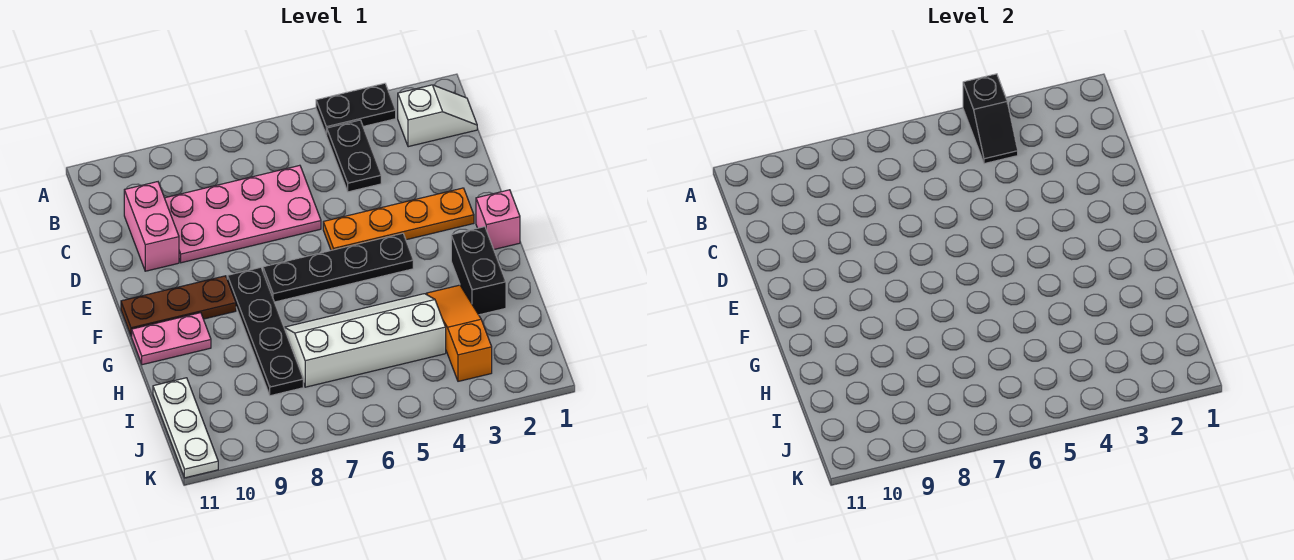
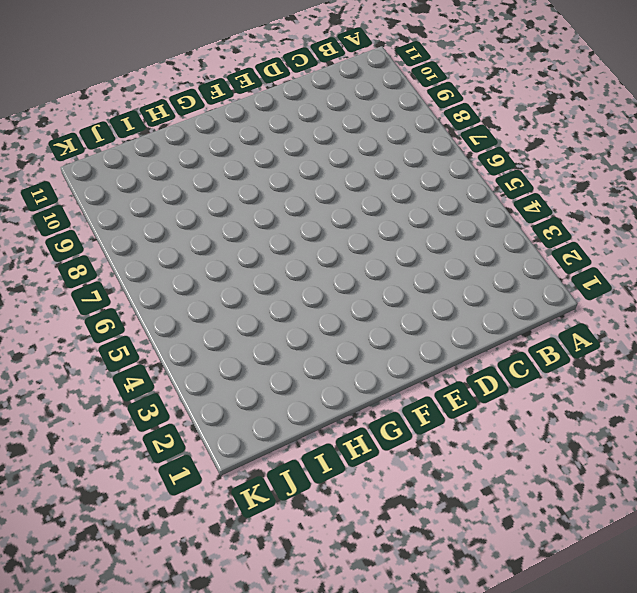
none -> black 1x2 plate [316,83,396,135]
none -> white 1x2 slope [398,85,477,147]
none -> black 1x2 plate [327,120,381,192]

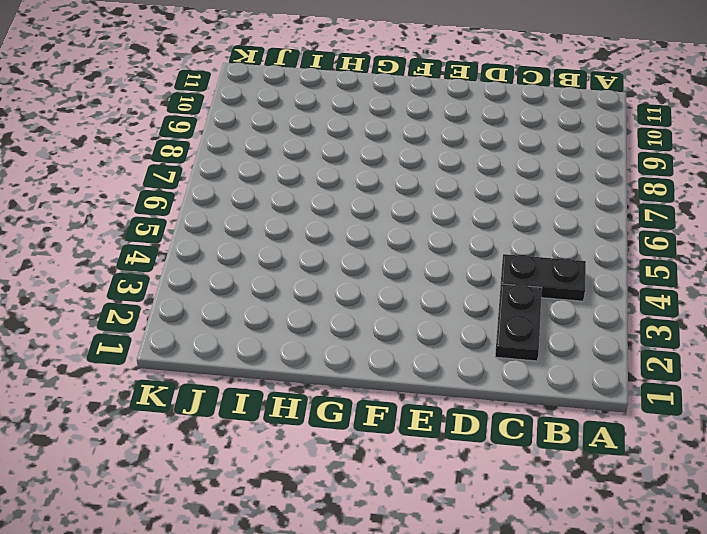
black 1x2 plate [495,284,542,361] -> black 1x2 plate moved to [316,83,396,135]
none -> white 1x2 slope [398,85,477,147]
none -> pink 2x4 plate [165,165,321,263]
none -> pink 1x2 brick [124,182,179,271]

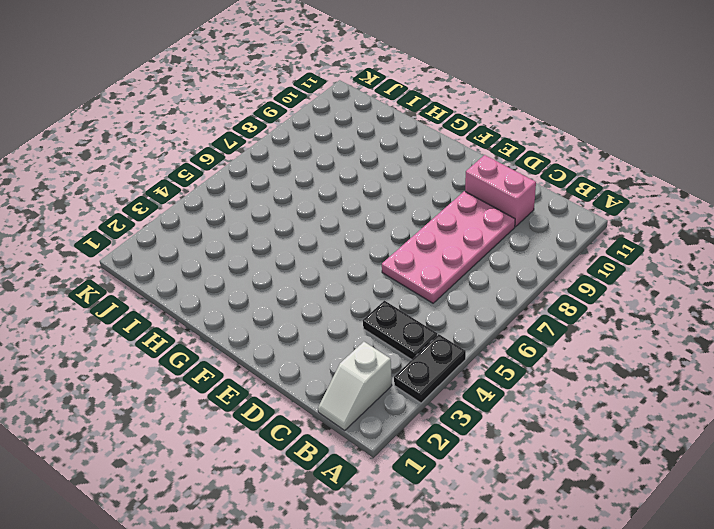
none -> orange 1x4 plate [323,188,474,250]
none -> pink 1x1 brick [476,190,520,249]
none -> black 1x4 plate [263,233,413,302]

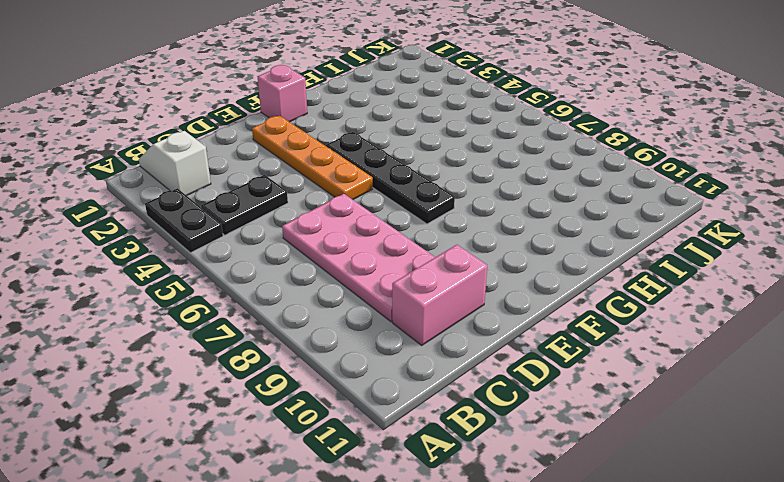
none -> black 1x4 plate [227,267,303,396]
none -> brown 1x3 plate [121,276,236,336]
none -> black 1x2 brick [451,227,506,315]

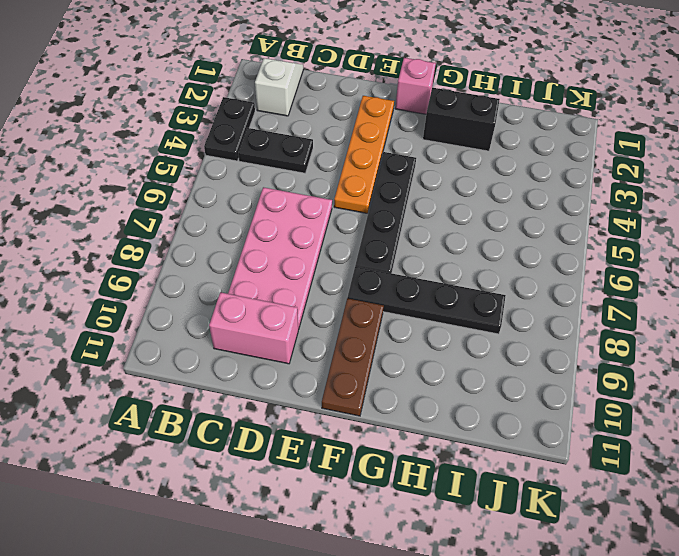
none -> pink 1x2 plate [132,313,211,365]
none -> orange 1x3 slope [426,285,492,381]
none -> white 2x4 slope [284,294,446,387]

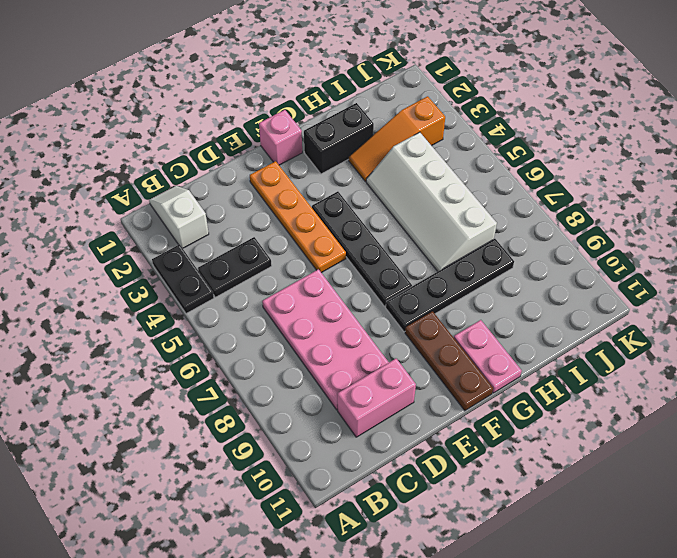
none -> white 1x3 plate [153,378,218,478]
none -> black 1x2 slope [963,74,1018,164]

